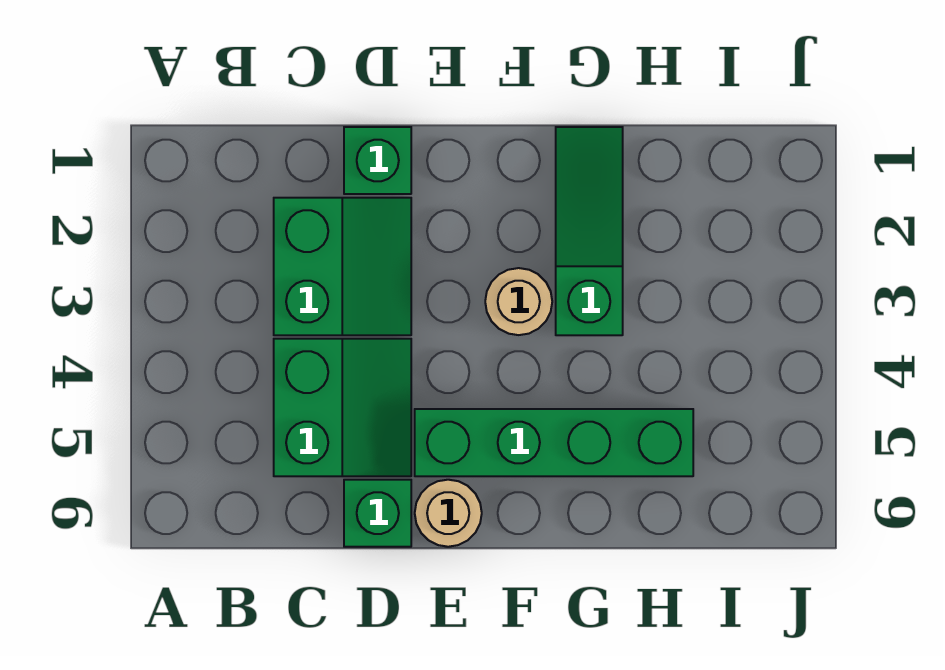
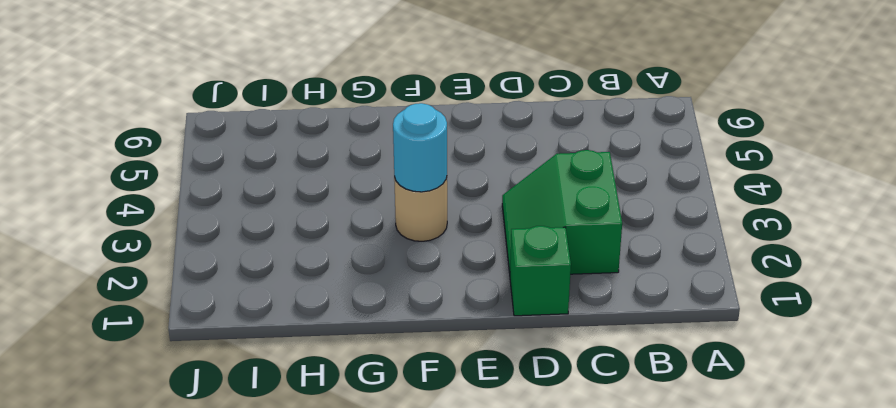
cyan 1x1 round brick [393,103,447,192] -> none
none -> green 2x2 slope [274,339,411,476]
none -> green 1x1 brick [344,480,411,547]

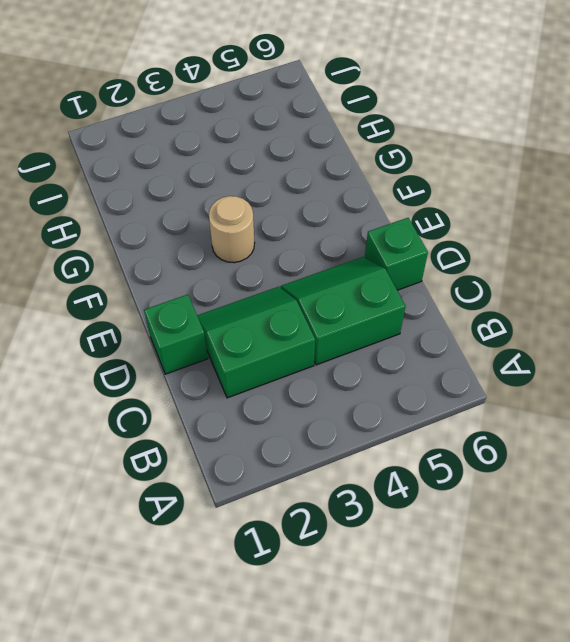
none -> green 1x4 brick [415,409,693,476]
none -> tan 1x1 round brick [415,480,482,547]

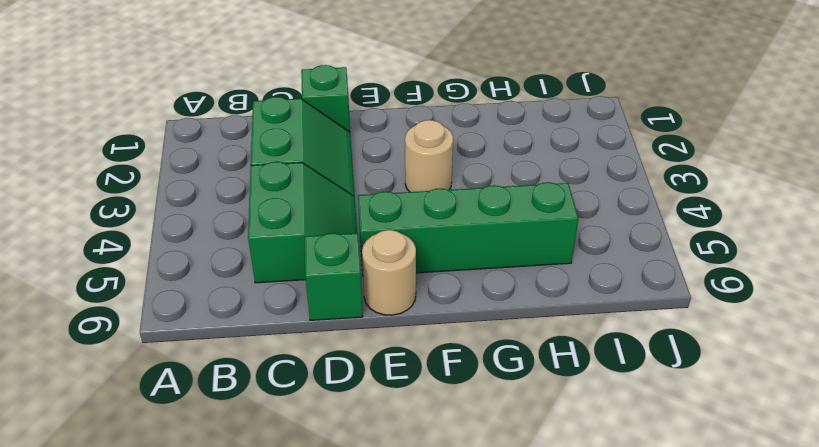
none -> green 1x3 slope [556,127,623,335]

